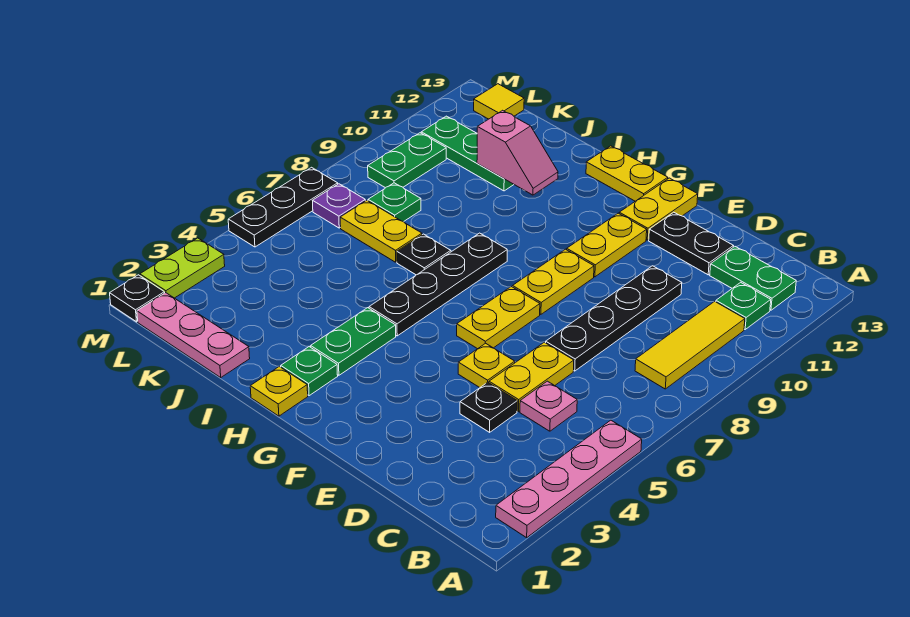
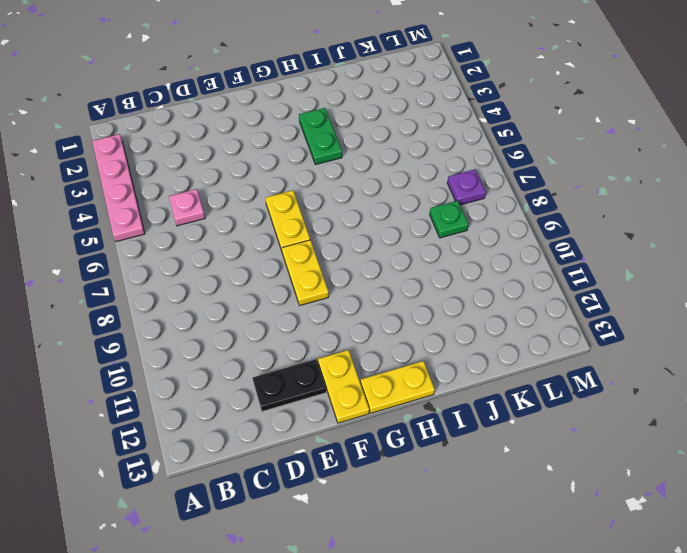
none -> yellow 1x3 tile [635,301,745,389]
none -> green 1x1 plate [716,282,771,329]
none -> green 1x2 plate [710,247,796,310]
none -> black 1x1 plate [460,382,517,432]

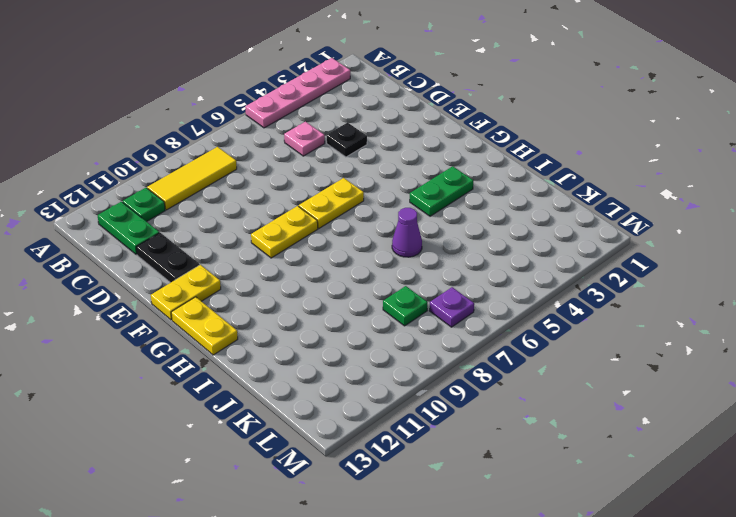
purple 1x1 cone [392,208,422,257] -> none
none -> yellow 1x2 plate [489,342,574,412]
none -> black 1x4 plate [546,266,682,371]
none -> yellow 1x1 plate [458,343,515,388]
none -> yellow 1x2 plate [567,213,647,277]

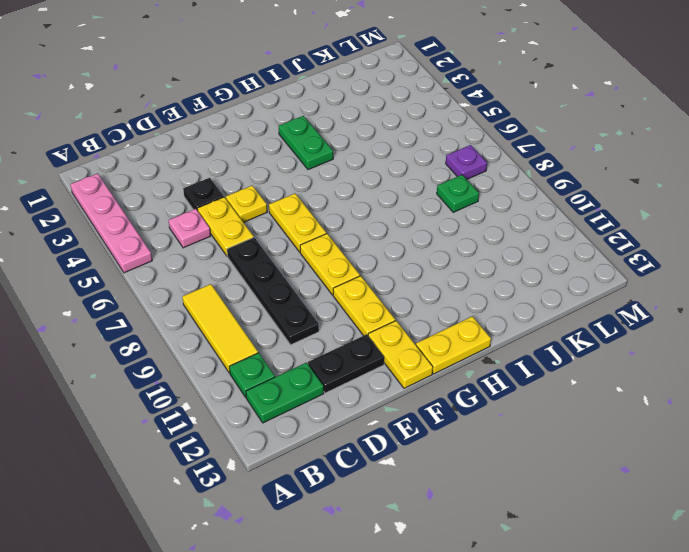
none -> yellow 1x1 plate [250,366,308,416]
none -> green 1x1 plate [281,347,338,396]
none -> black 1x4 plate [369,233,507,336]
none -> black 1x1 plate [397,234,451,275]

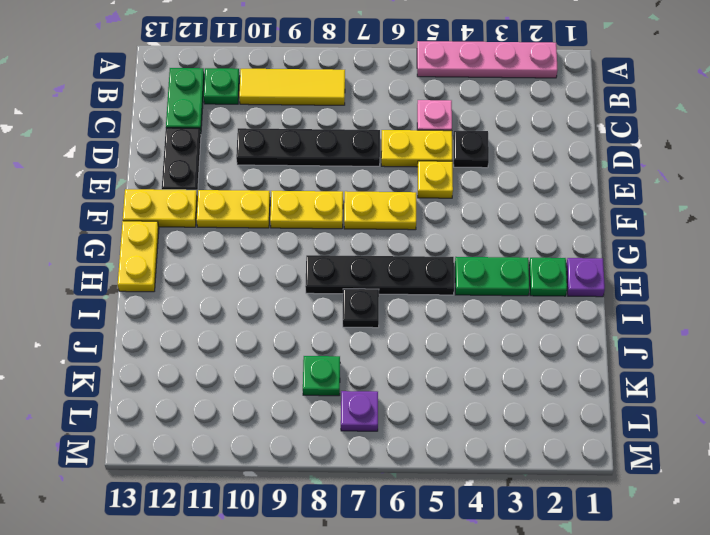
purple 1x1 plate [566,258,605,297] -> yellow 1x1 plate [250,366,308,416]
none -> pink 1x3 plate [137,293,250,377]
none -> yellow 1x2 plate [340,200,422,262]
none -> green 1x3 plate [421,116,514,191]
none -> green 1x2 plate [368,133,446,188]

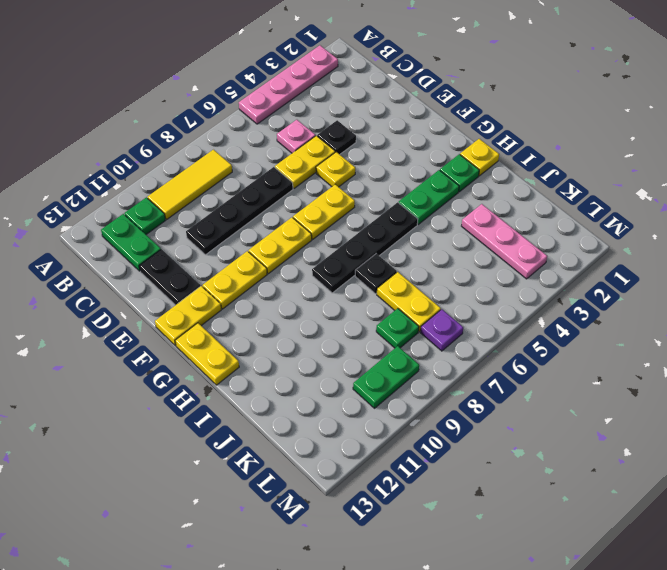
pink 1x3 plate [462,204,547,279] -> pink 1x3 plate moved to [137,293,250,377]
none -> green 1x3 plate [421,116,514,191]
none -> yellow 1x1 tile [474,84,524,119]
none -> black 1x1 plate [110,275,165,322]
none -> lime 1x2 plate [140,238,225,298]

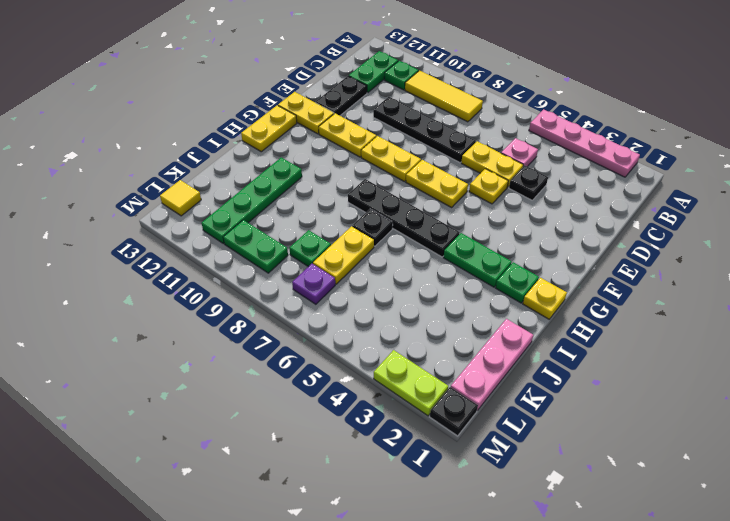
green 1x4 plate [202,157,302,244] -> green 1x3 plate [421,116,514,191]
none -> black 1x3 plate [228,167,338,247]
none -> pink 1x2 slope [477,110,558,195]

